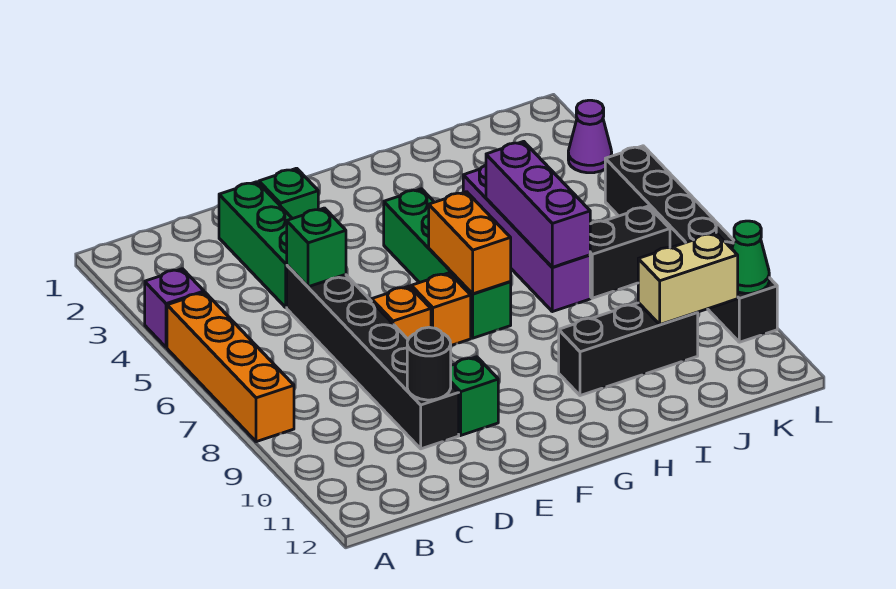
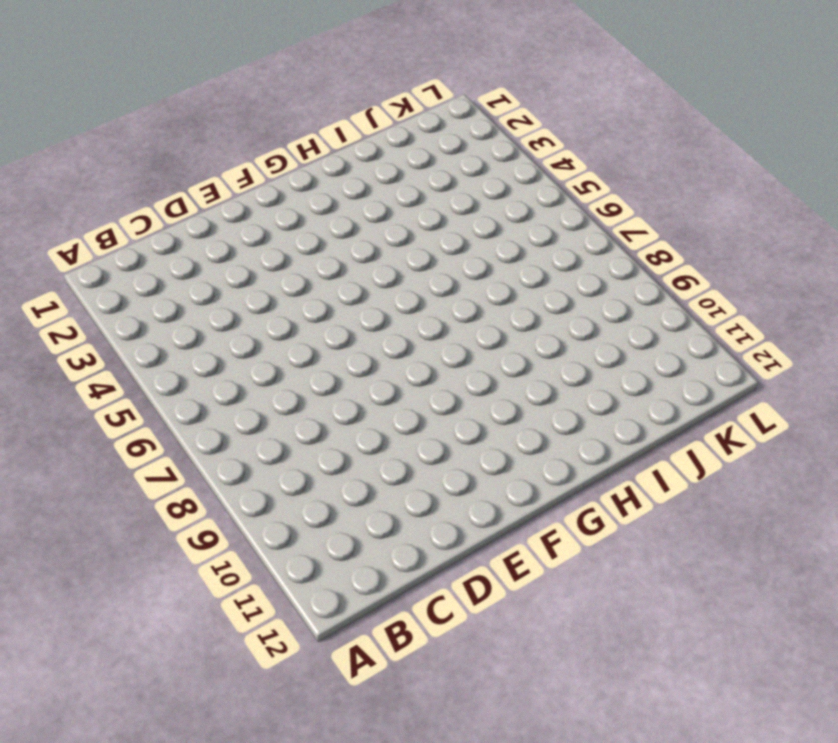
none -> purple 1x1 brick [145,269,204,347]
none -> orange 1x4 brick [167,292,294,442]
none -> green 1x3 brick [219,182,292,307]

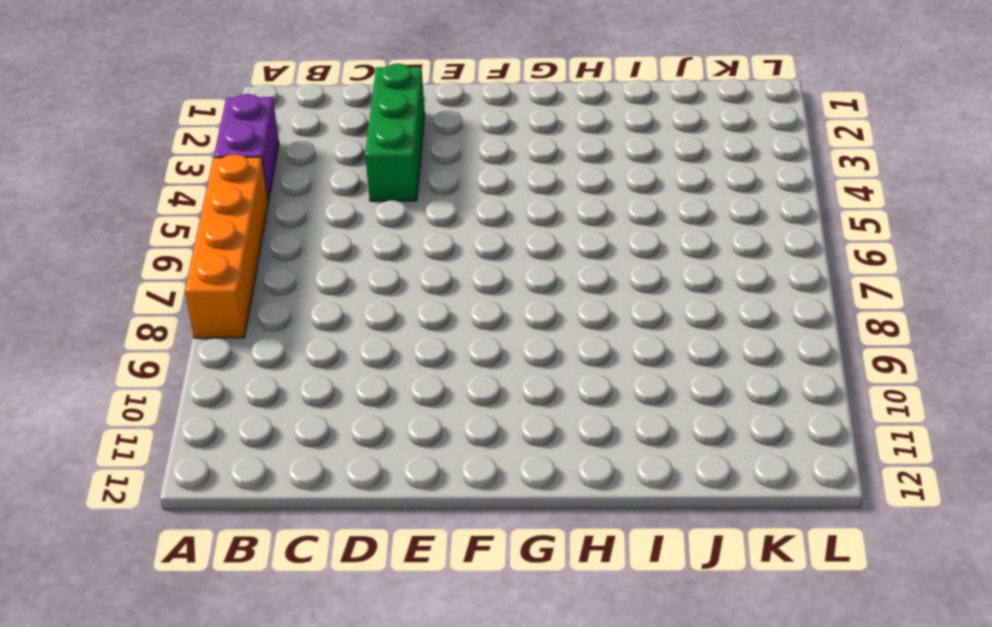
purple 1x2 brick [214,94,279,202] -> purple 1x1 brick [145,269,204,347]
none -> black 1x6 brick [287,265,459,449]
none -> green 1x1 brick [259,168,318,219]
none -> orange 1x1 brick [372,286,431,339]

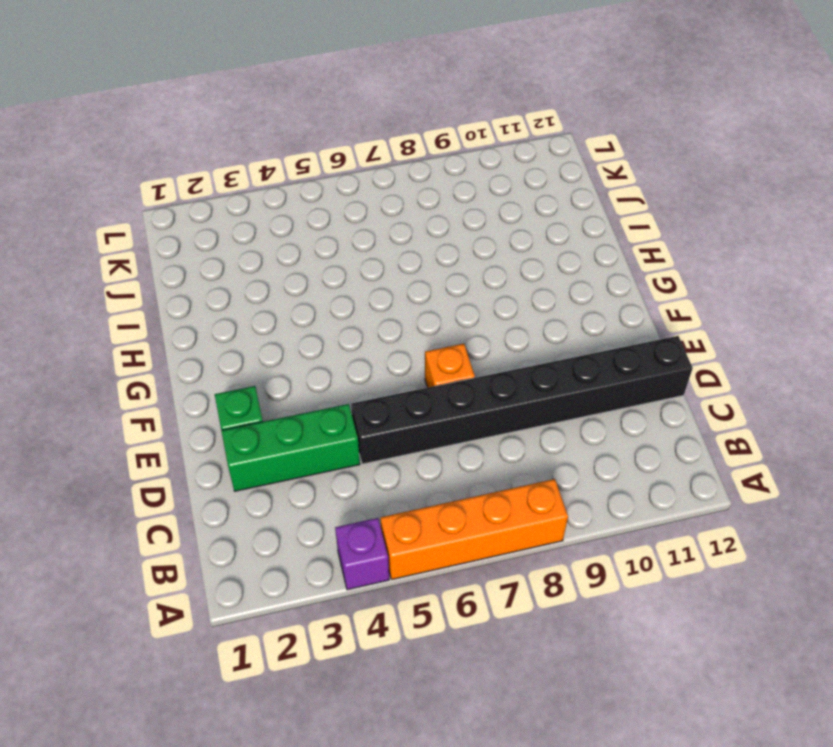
black 1x8 brick [351,336,693,464] -> black 1x6 brick [287,265,459,449]
none -> green 1x1 brick [451,357,498,435]
none -> orange 1x1 brick [411,273,471,345]
none -> green 1x4 brick [384,189,511,338]

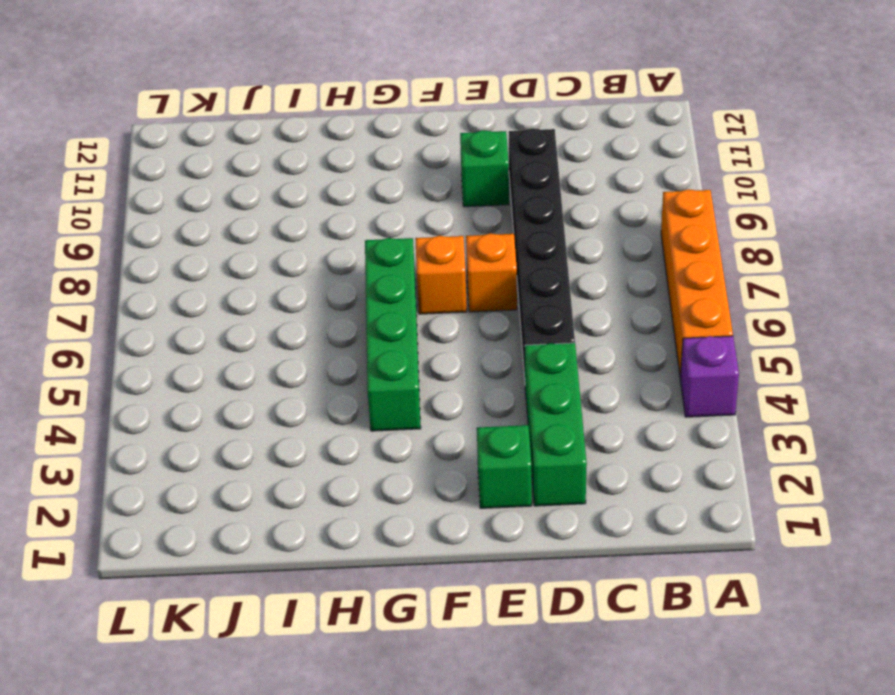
none -> black 1x3 brick [559,303,698,396]
none -> purple 1x4 brick [463,165,590,312]
none -> black 1x2 brick [590,206,670,298]

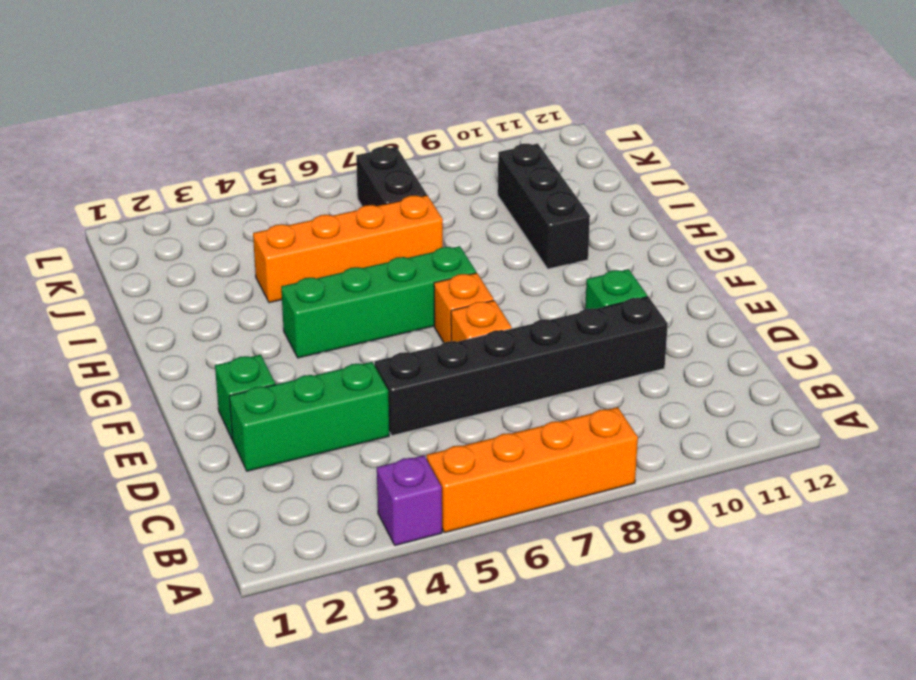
orange 1x4 brick [253,195,443,303] -> purple 1x4 brick [463,165,590,312]
none -> purple 1x1 cone [568,100,612,173]
none -> black 1x6 brick [605,146,777,342]
none -> green 1x1 brick [287,208,346,287]

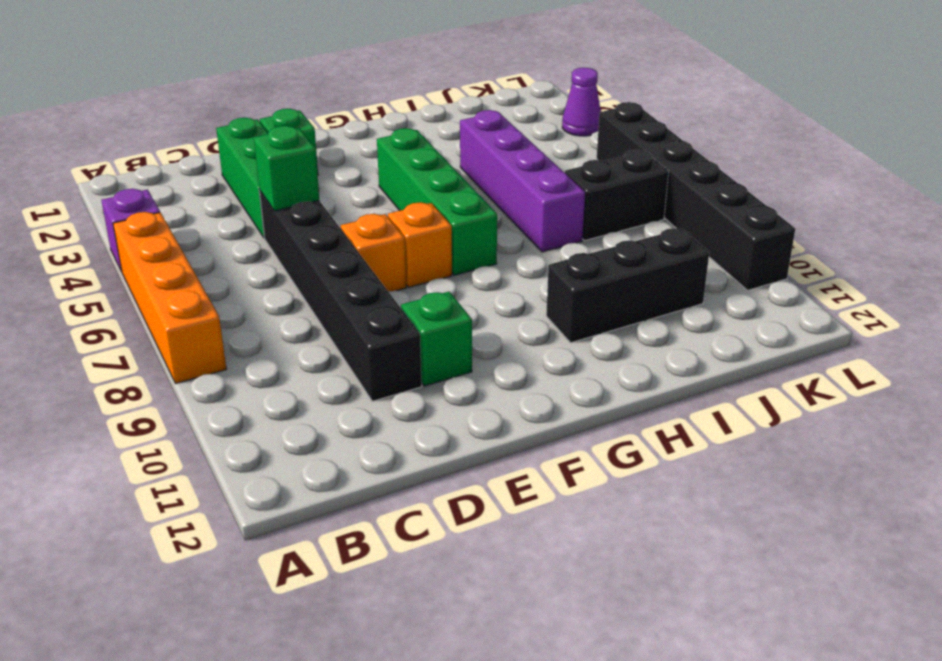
none -> black 1x1 round brick [407,327,451,400]
none -> orange 1x2 brick [429,192,511,294]
none -> purple 1x3 brick [486,141,590,267]

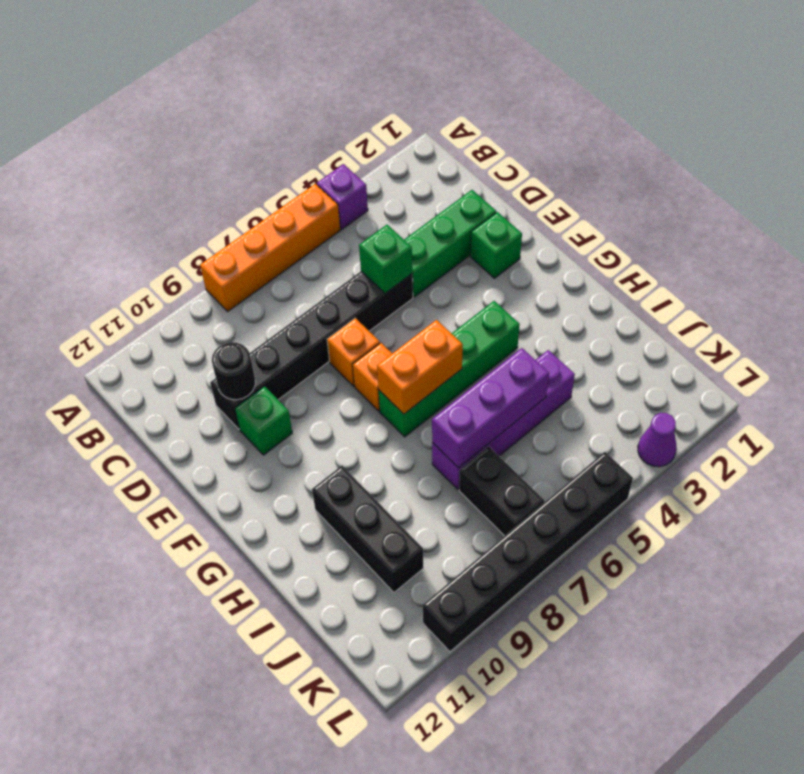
none -> tan 1x2 brick [638,233,738,325]
none -> green 1x1 cone [732,221,769,293]

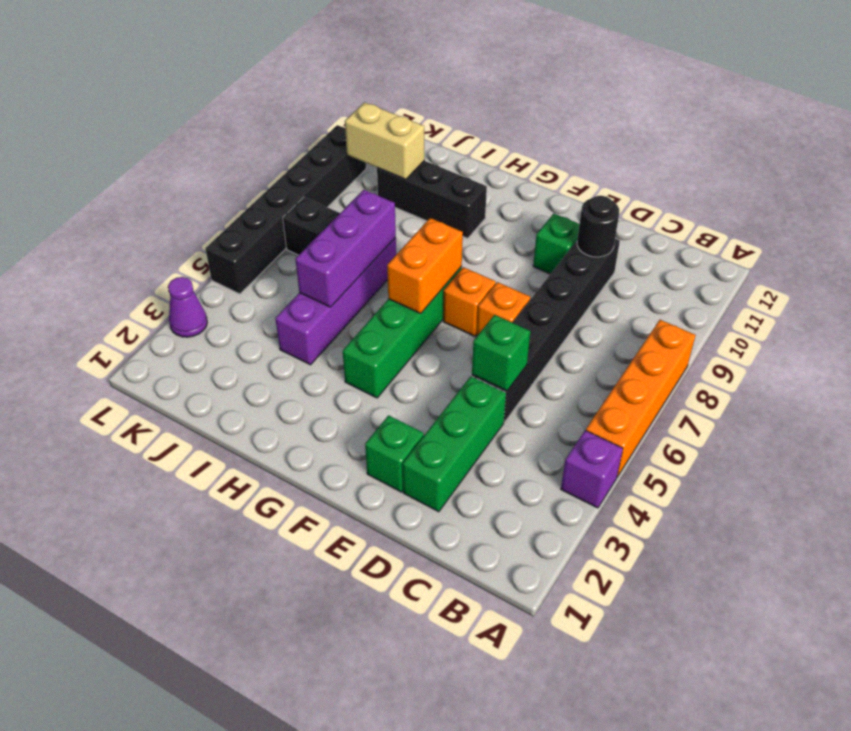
none -> green 1x1 cone [732,221,769,293]

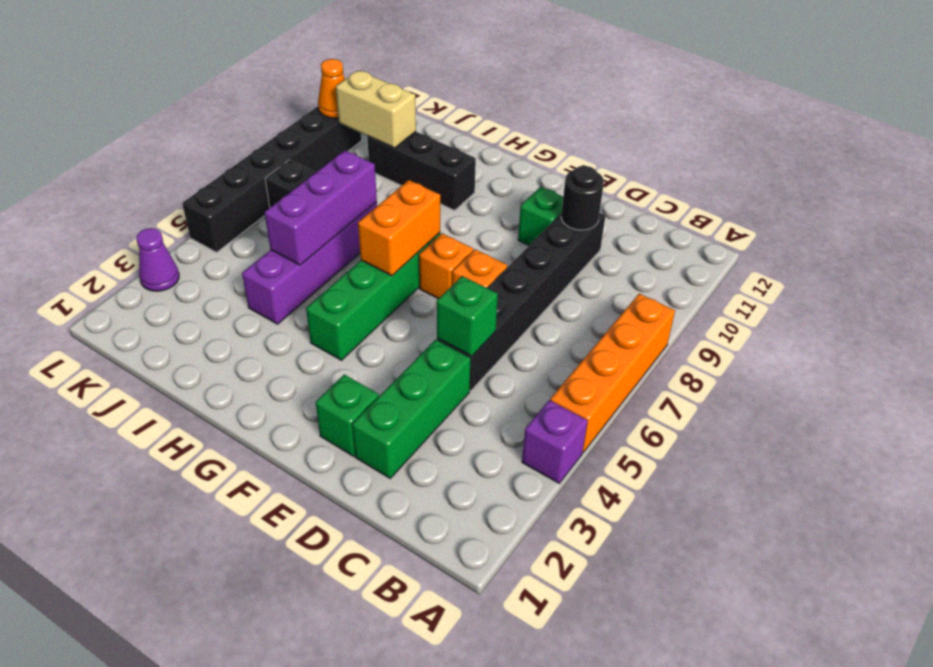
orange 1x1 cone [318,59,345,118] -> green 1x1 cone [732,221,769,293]

